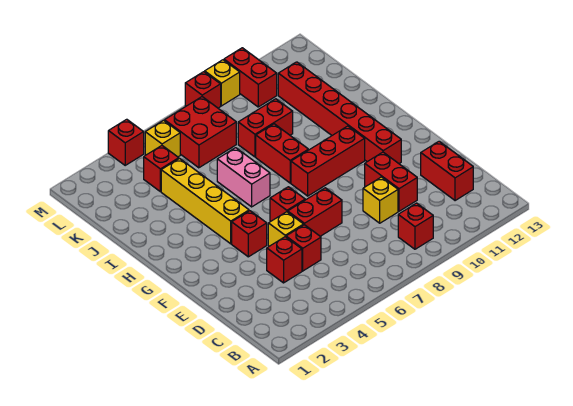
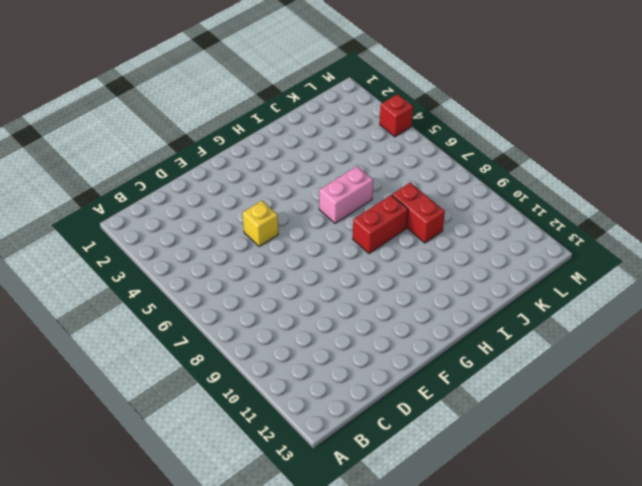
none -> red 1x1 brick [398,203,433,249]
none -> red 1x2 brick [421,141,473,201]
none -> red 1x1 brick [267,237,302,283]

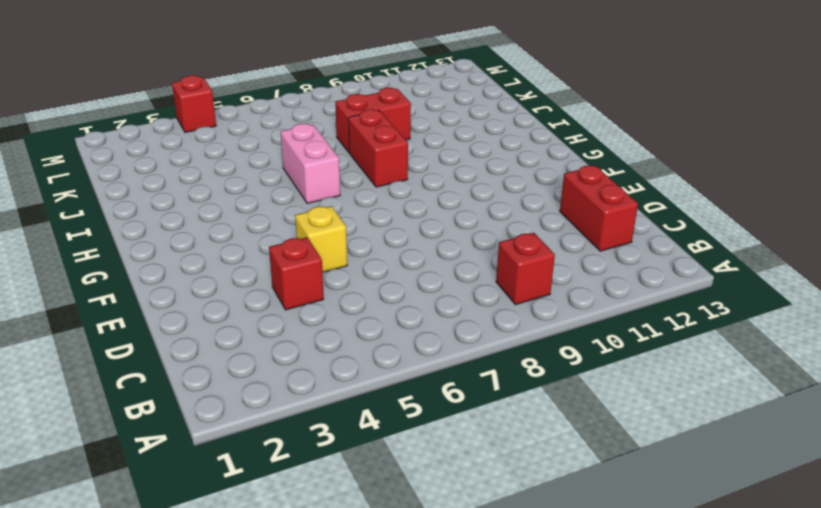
none -> red 1x1 brick [286,225,321,271]
none -> yellow 1x1 brick [363,177,398,223]
none -> red 1x2 brick [365,152,417,211]

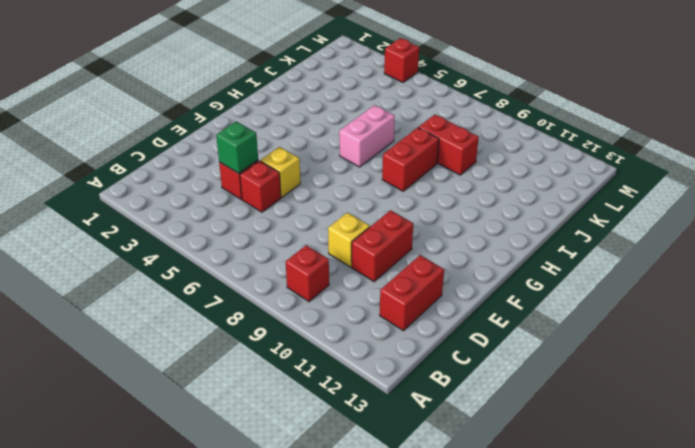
green 1x1 brick [216,121,258,173] -> none
none -> red 1x2 brick [288,188,342,236]
none -> red 1x1 brick [232,211,267,257]
none -> red 1x1 brick [270,187,305,221]

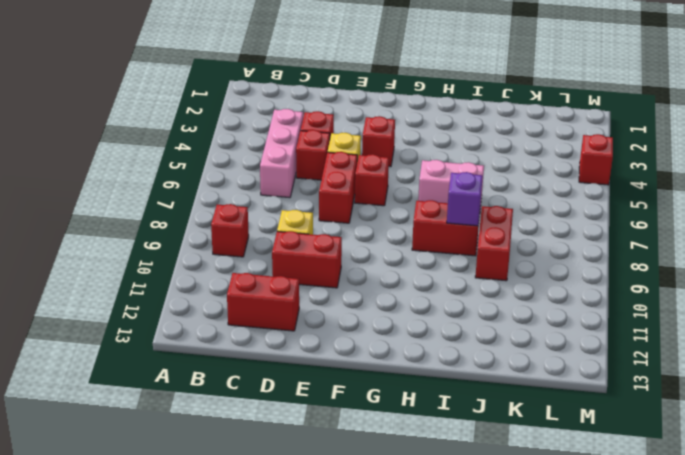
pink 1x3 brick [260,109,303,198] -> none
purple 1x1 brick [447,172,483,226] -> none
none -> red 1x6 brick [278,62,401,163]
none -> yellow 1x4 brick [161,159,249,244]
none -> red 1x3 brick [291,126,365,196]

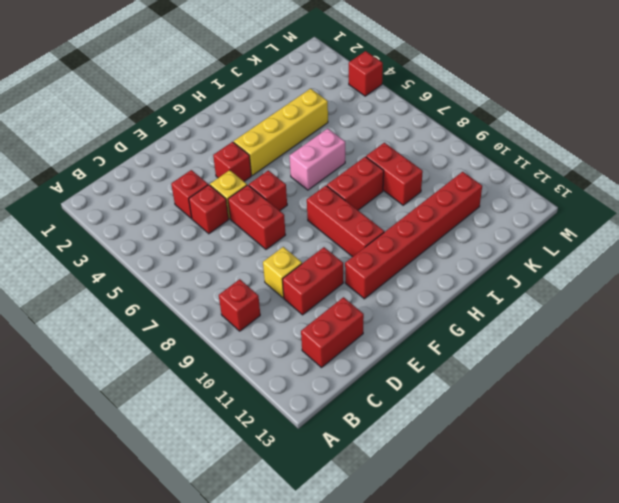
none -> red 1x1 brick [144,146,179,192]
none -> red 2x2 brick [165,97,236,168]
none -> yellow 1x1 brick [145,120,180,157]

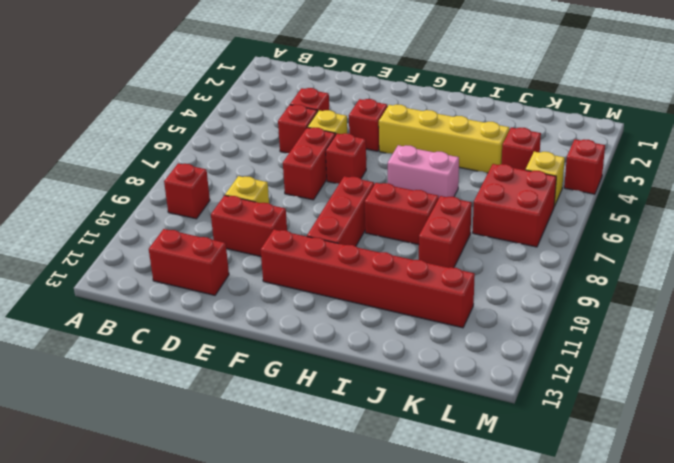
none -> red 1x2 brick [224,48,277,107]
none -> red 1x1 brick [185,72,221,108]
none -> yellow 1x1 brick [205,60,240,106]

